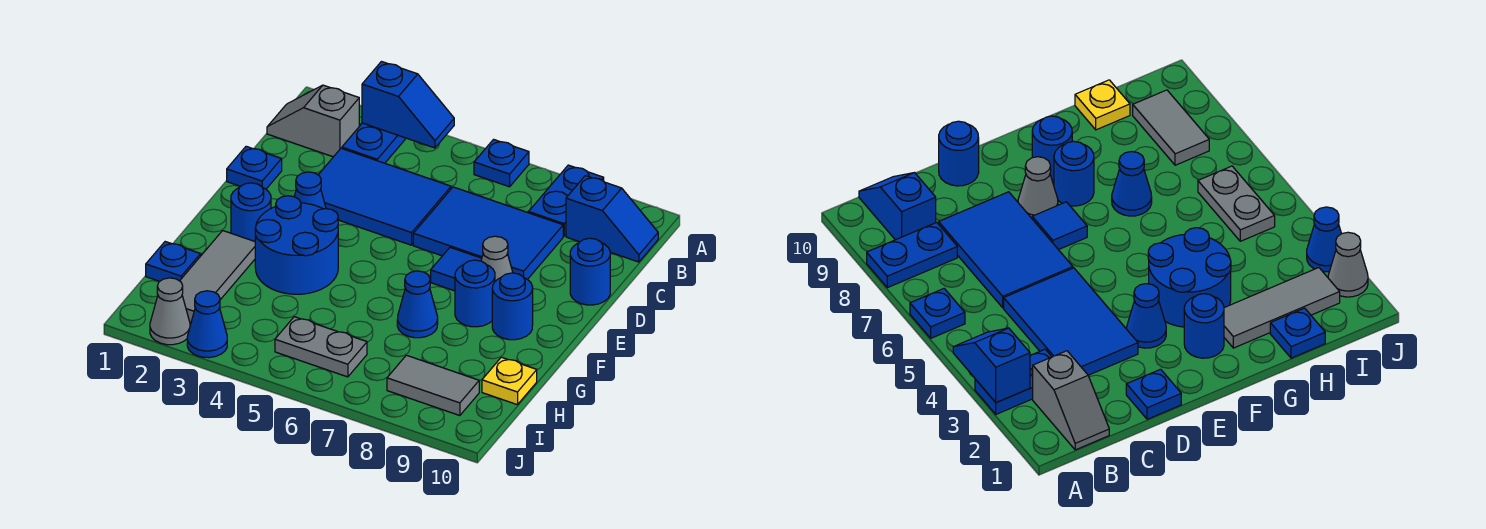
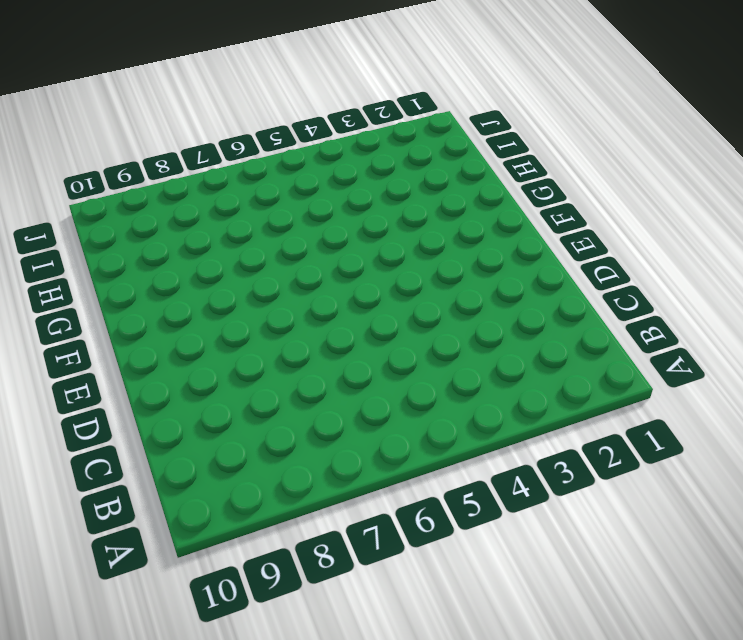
none -> blue 1x2 plate [342,123,406,163]
none -> blue 1x1 plate [474,139,529,187]
none -> blue 1x2 plate [529,165,604,236]

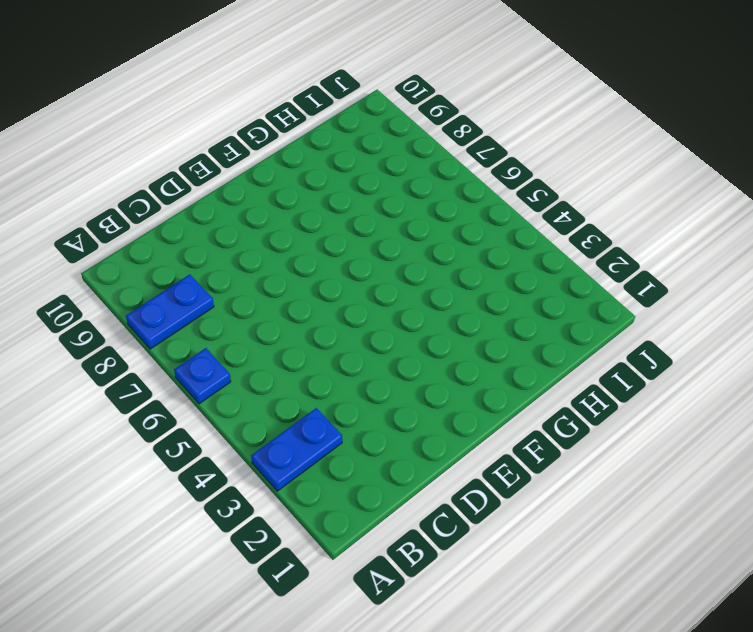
none -> grey 1x2 slope [267,85,359,157]
none -> blue 1x2 slope [566,176,658,262]
none -> blue 2x3 tile [319,148,451,245]

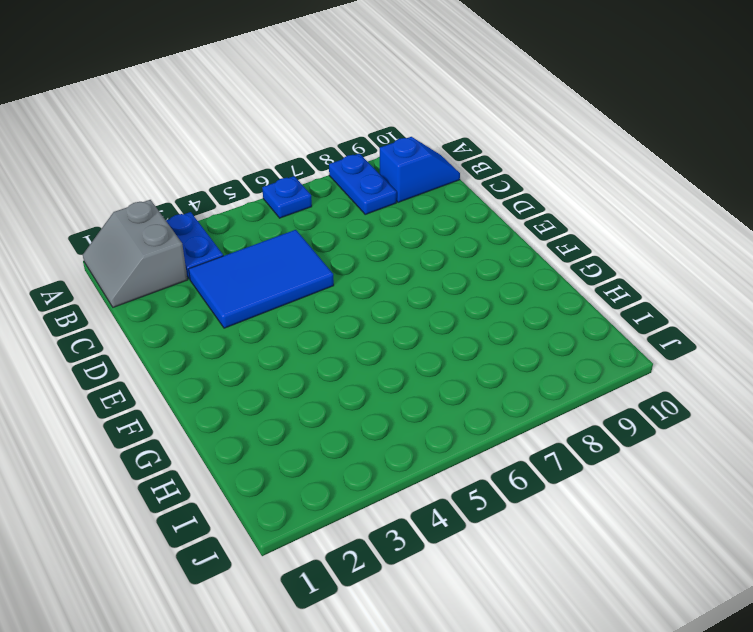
grey 2x2 slope [83,200,188,307] -> grey 1x2 slope [267,85,359,157]
none -> blue 2x3 tile [413,187,563,279]
none -> blue 1x1 plate [227,146,282,189]
none -> blue 1x1 round brick [570,238,610,305]

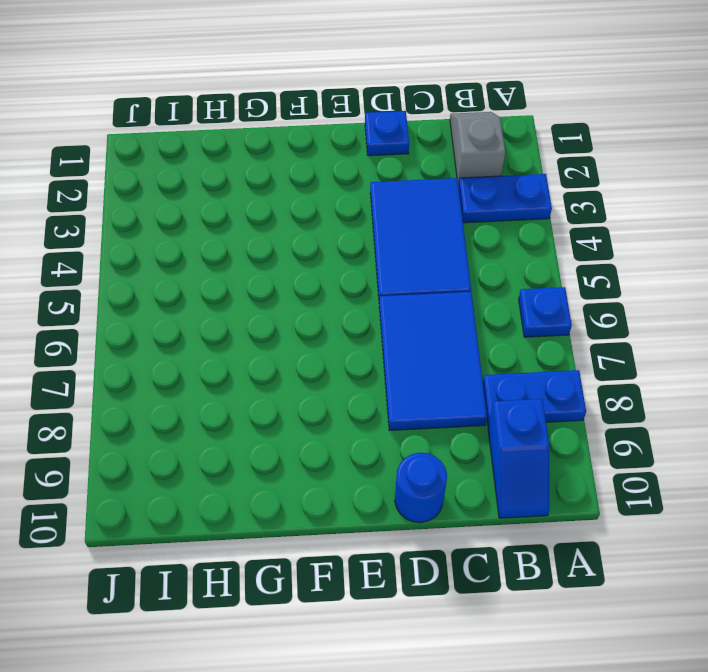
none -> blue 1x1 cone [294,172,326,209]
none -> blue 1x1 tile [431,248,482,291]
none -> grey 1x1 cone [481,236,513,281]

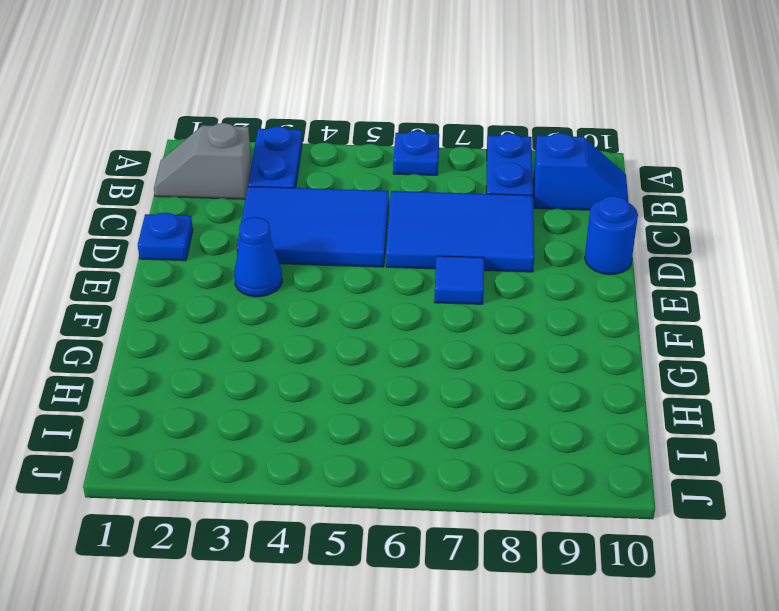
none -> grey 1x1 cone [481,236,513,281]
none -> blue 1x1 round brick [231,183,271,241]
none -> blue 2x2 round brick [255,196,338,294]

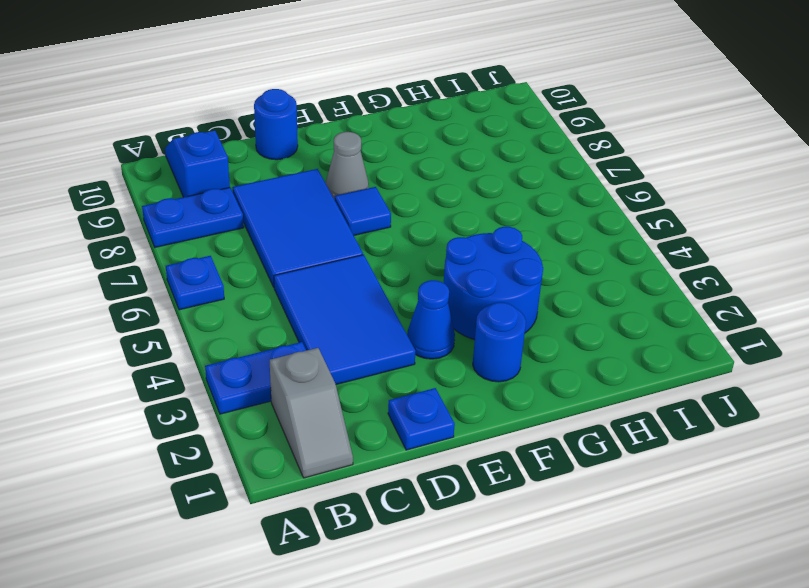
none -> blue 1x1 round brick [455,260,495,327]
none -> blue 1x1 round brick [492,273,533,340]
none -> grey 1x3 tile [180,231,255,323]

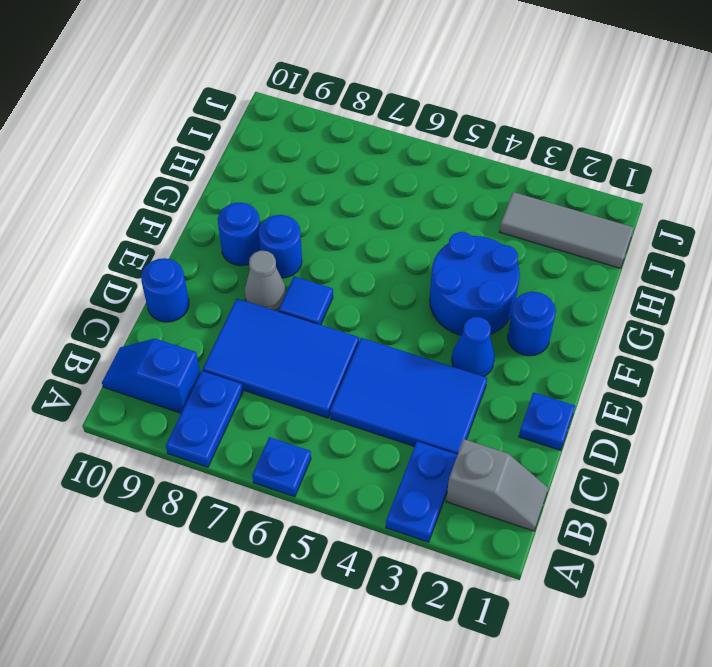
grey 1x3 tile [500,192,634,268] -> grey 1x3 tile turned to [180,231,255,323]
none -> blue 1x1 cone [397,271,438,338]
none -> blue 1x1 plate [146,242,201,281]
none -> yellow 1x1 plate [482,357,537,405]

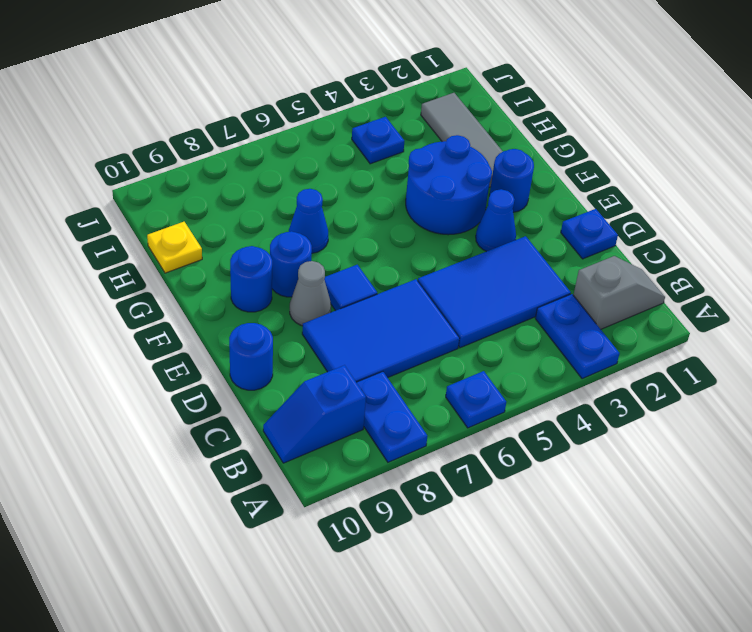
blue 1x1 plate [352,117,404,164] -> blue 1x1 plate moved to [146,242,201,281]
none -> grey 1x2 plate [275,317,367,377]
none -> grey 1x2 tile [387,355,479,416]
none -> grey 1x1 cone [150,278,190,345]

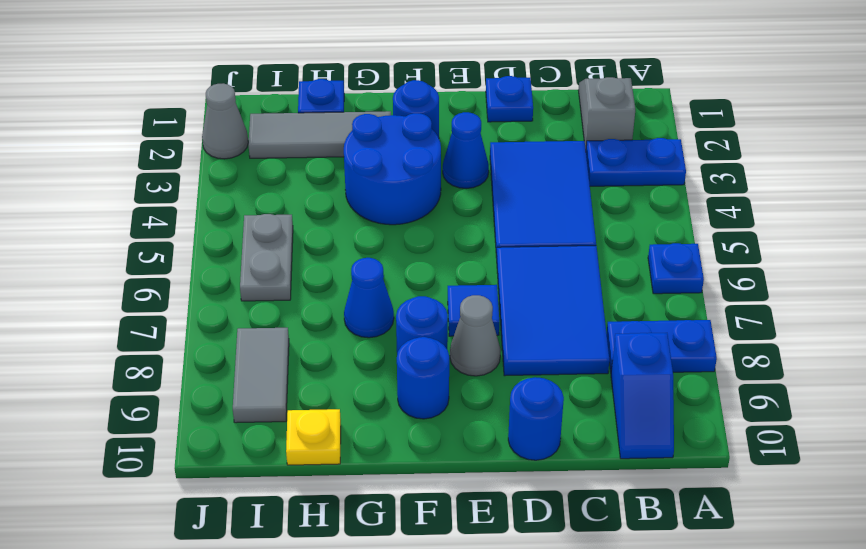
none -> blue 1x1 cone [187,291,227,358]
none -> blue 1x2 slope [362,62,454,148]

